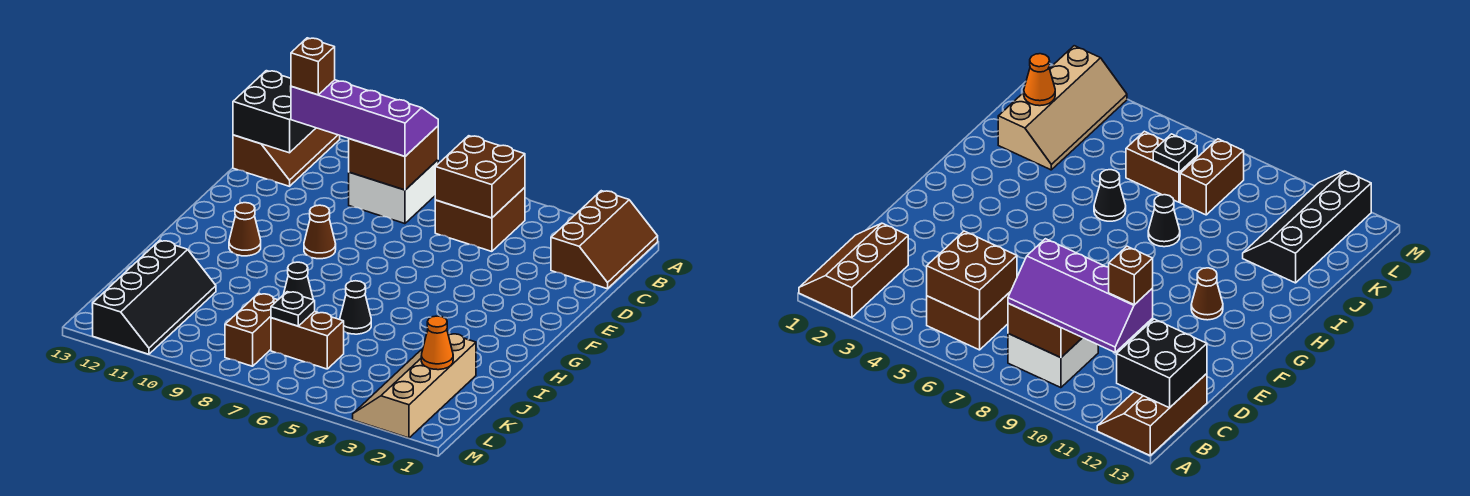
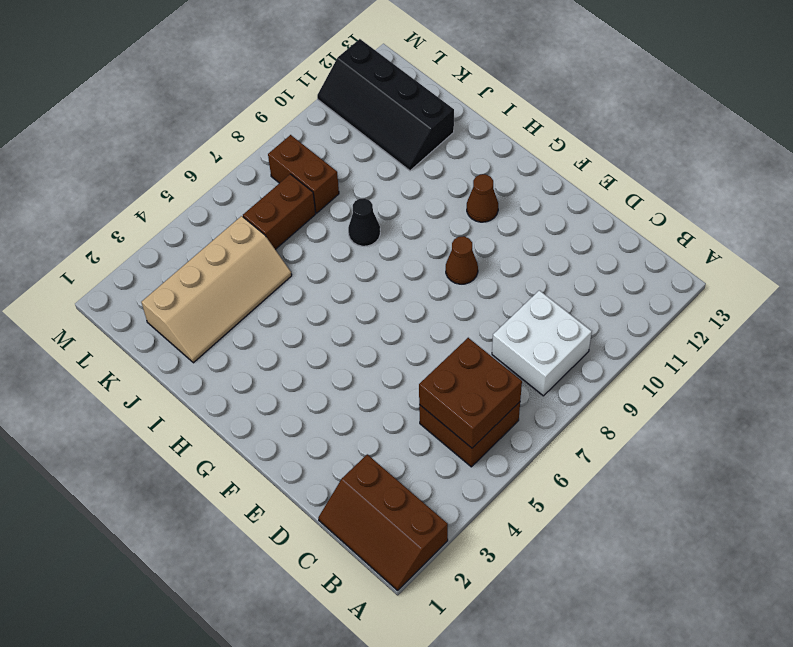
tan 2x4 slope [141,216,292,363] -> tan 2x4 slope turned to [353,333,476,438]
none -> brown 2x3 slope [233,128,340,186]
none -> black 1x1 cone [340,281,371,334]
none -> brown 2x2 brick [349,126,438,190]

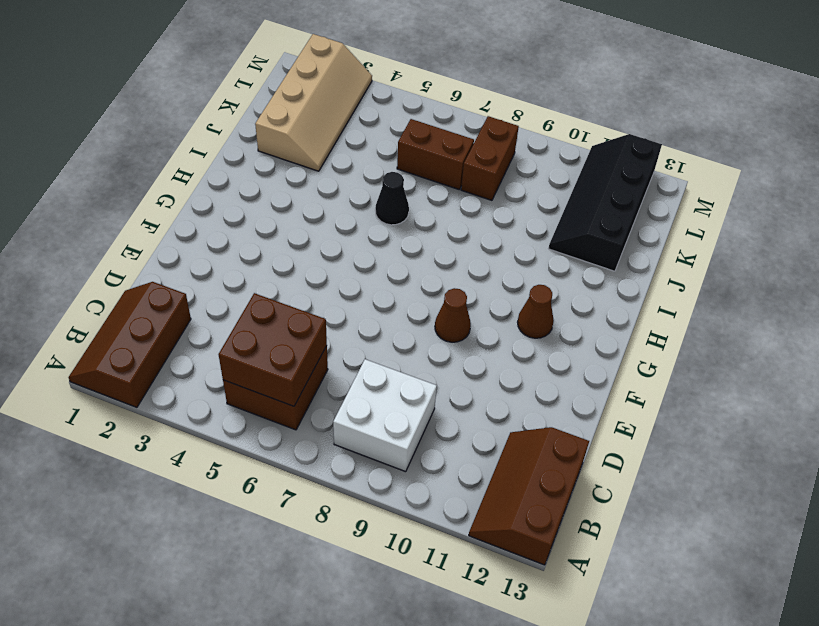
none -> black 1x1 cone [283,262,313,300]
none -> brown 2x2 brick [349,126,438,190]
none -> black 2x2 brick [233,71,316,153]

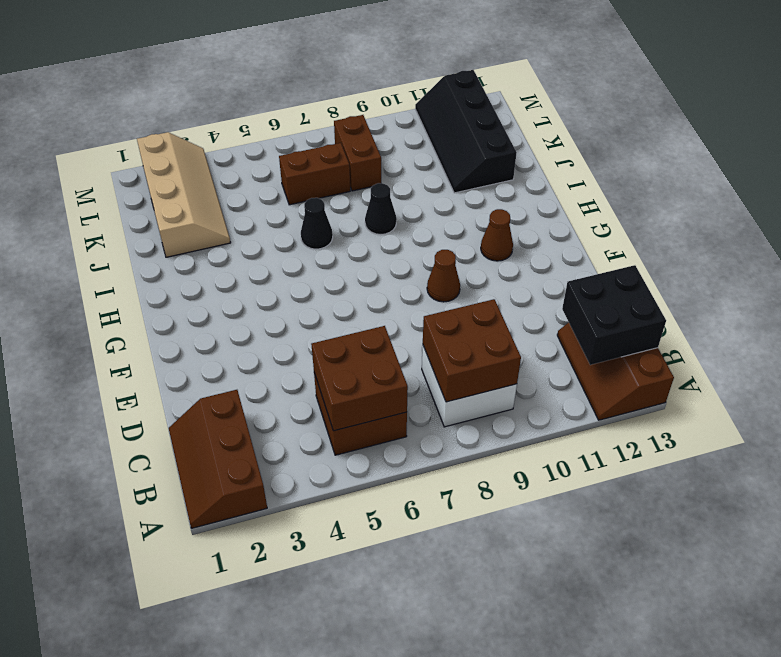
none -> orange 1x1 cone [421,316,453,370]
none -> black 1x1 plate [271,292,315,326]
none -> purple 2x4 slope [291,80,438,156]

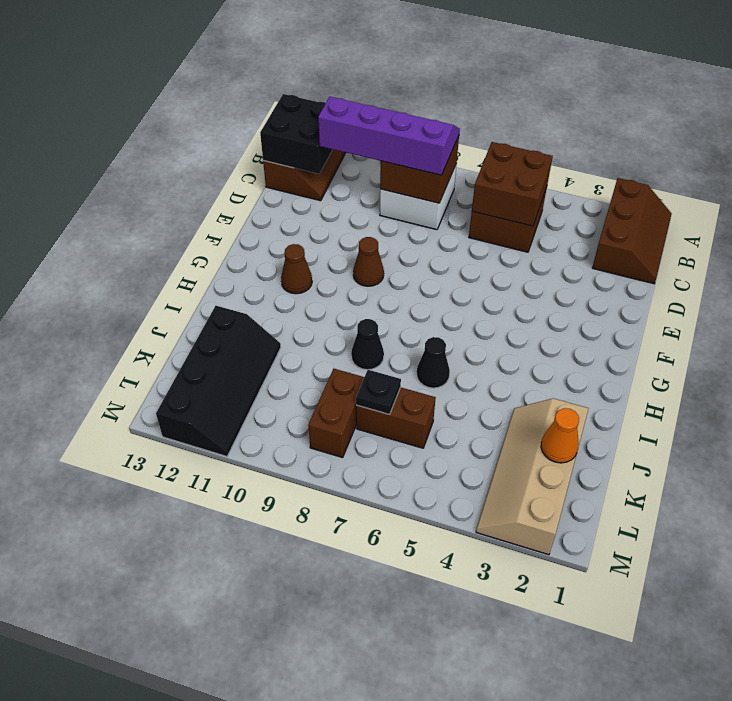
none -> brown 1x1 brick [291,38,335,95]

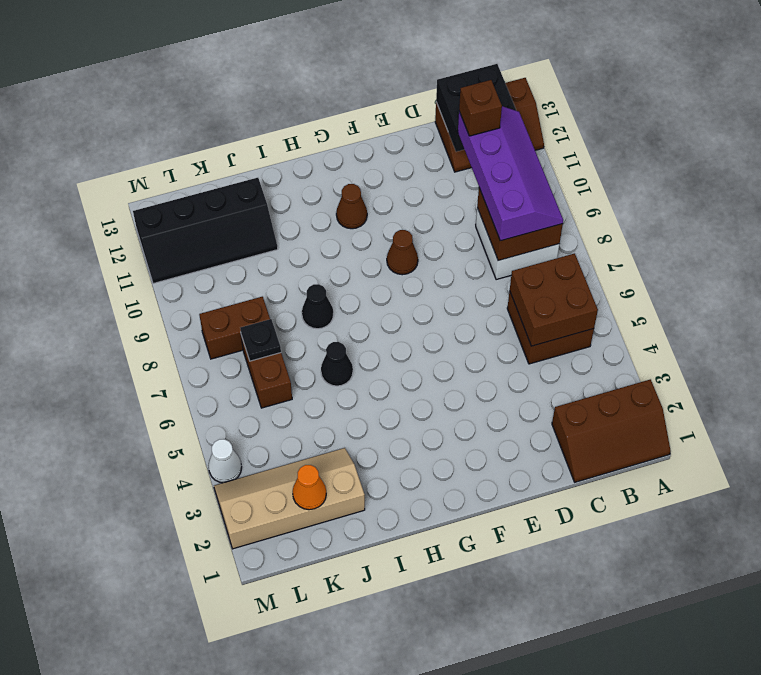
white 1x1 cone [208,439,242,483] -> none

